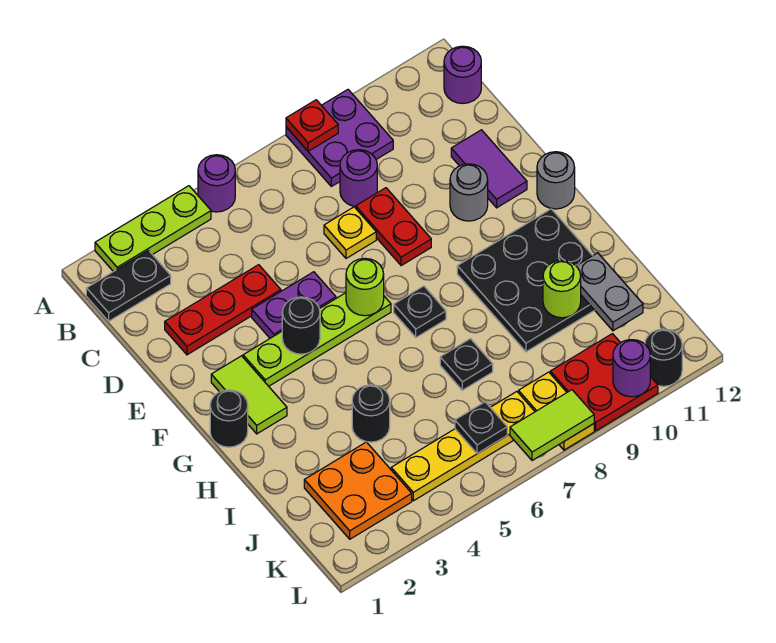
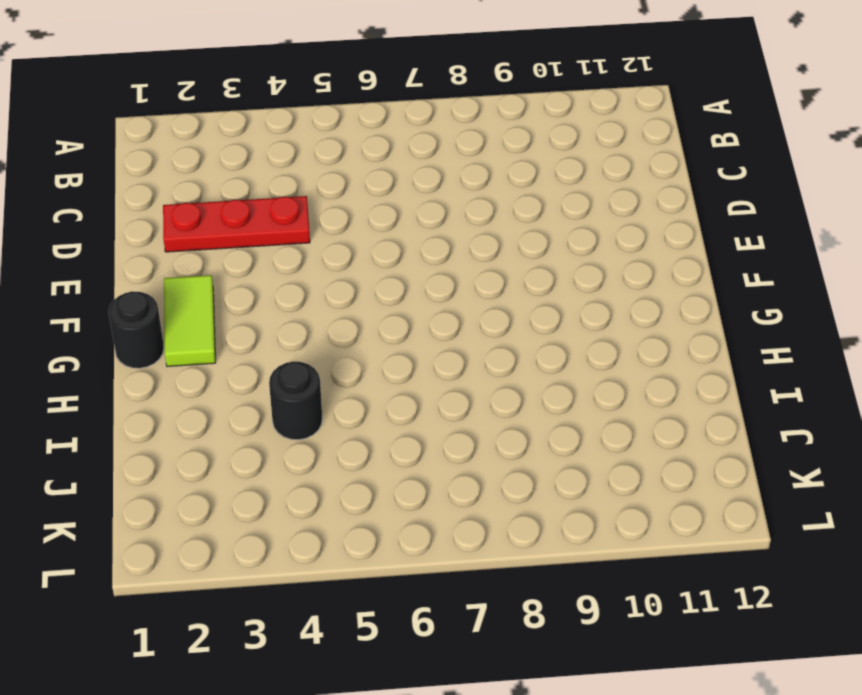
none -> lime 1x3 plate [95,186,211,272]
none -> purple 1x1 round brick [198,155,235,212]
none -> purple 2x2 plate [286,90,393,186]
none -> black 1x2 plate [86,251,171,321]

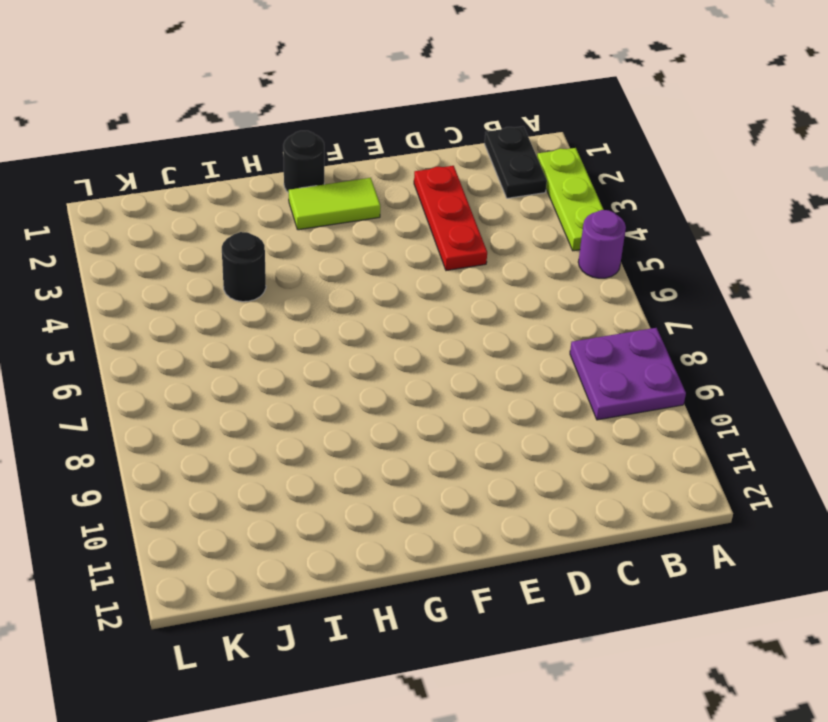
none -> purple 1x1 round brick [444,46,481,104]
none -> purple 1x1 round brick [340,150,377,207]
none -> yellow 1x1 plate [324,207,376,258]
none -> red 1x2 plate [356,188,431,266]

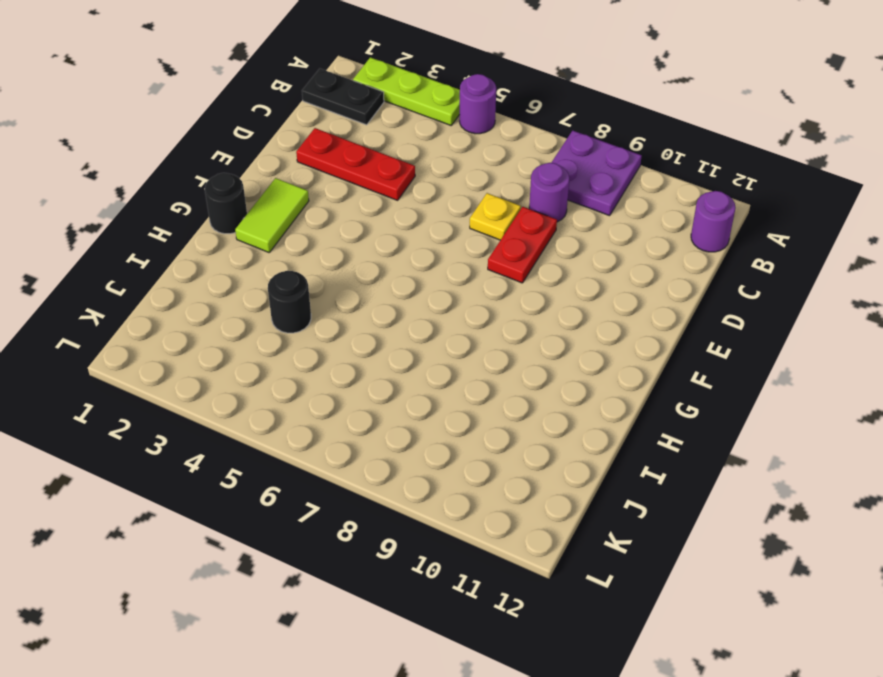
none -> purple 1x2 tile [451,130,527,208]
none -> purple 1x2 plate [252,272,336,338]
none -> grey 1x1 round brick [450,164,488,221]
none -> lime 1x4 plate [243,293,391,386]

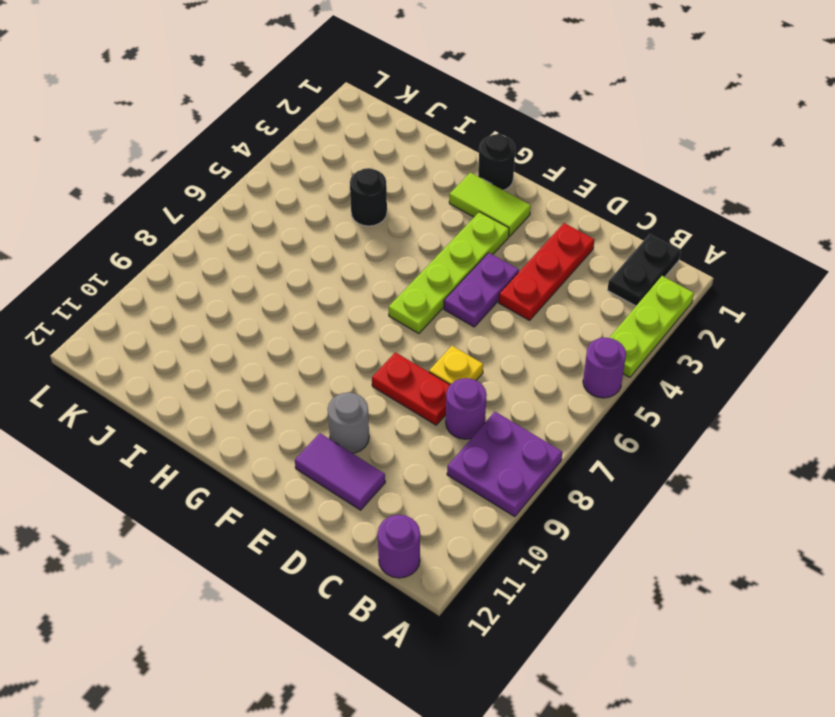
none -> grey 1x1 round brick [537,152,575,209]
none -> black 1x1 plate [394,286,446,337]
none -> black 3x3 plate [457,209,595,352]
none -> black 1x1 plate [440,339,493,390]

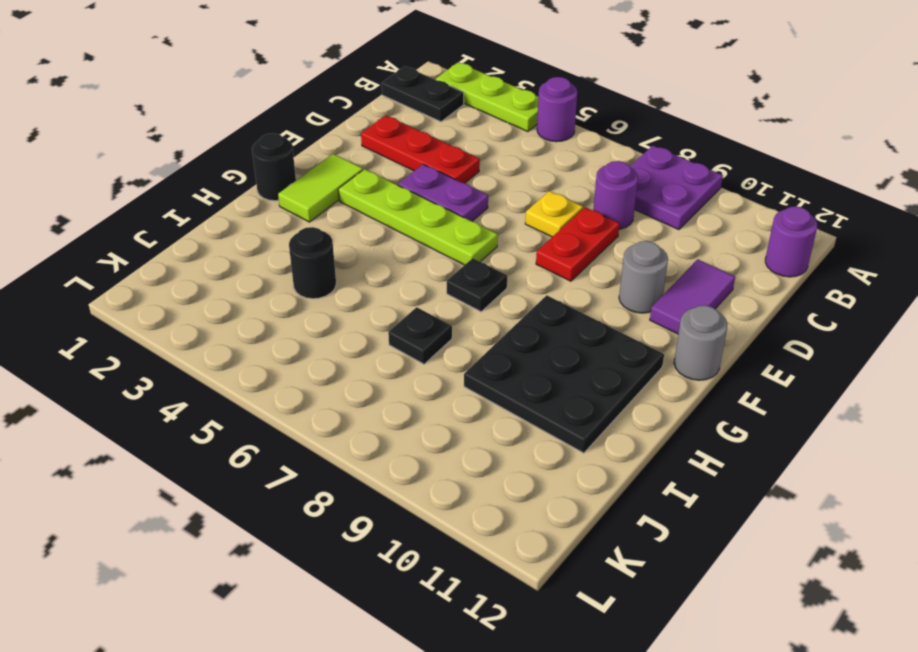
none -> orange 2x2 plate [304,442,412,539]
none -> yellow 1x4 plate [391,392,535,501]
none -> yellow 1x2 plate [519,372,594,450]
none -> red 2x2 plate [550,334,658,431]

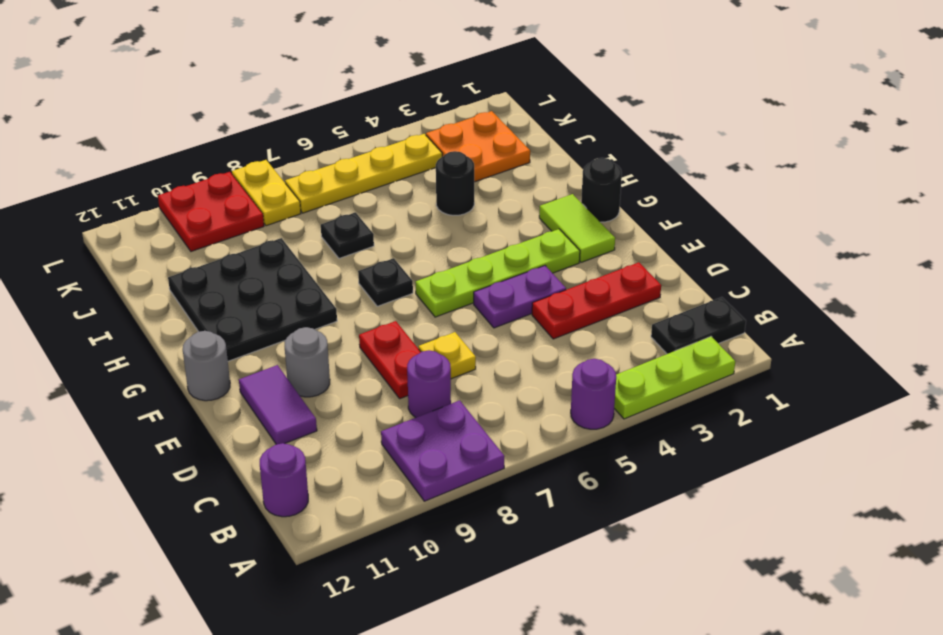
none -> black 1x1 round brick [645,329,682,386]
none -> red 1x1 plate [286,100,338,151]
none -> black 1x1 round brick [282,297,320,354]
none -> lime 1x1 round brick [346,258,384,316]

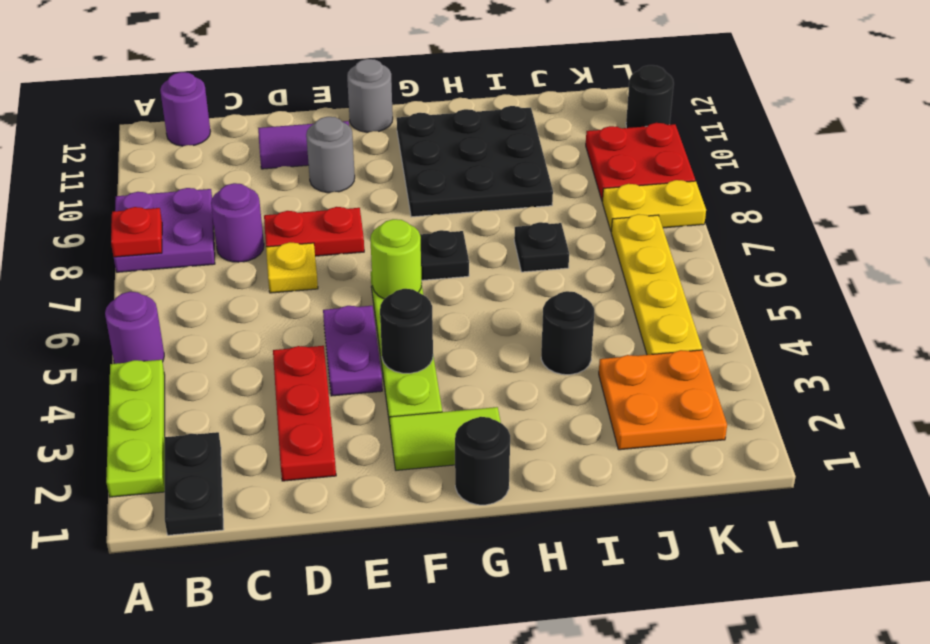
none -> lime 1x1 round brick [543,260,581,318]
none -> grey 1x2 plate [577,253,643,331]
none -> black 1x1 plate [455,402,507,454]
none -> lime 1x2 tile [510,390,594,461]

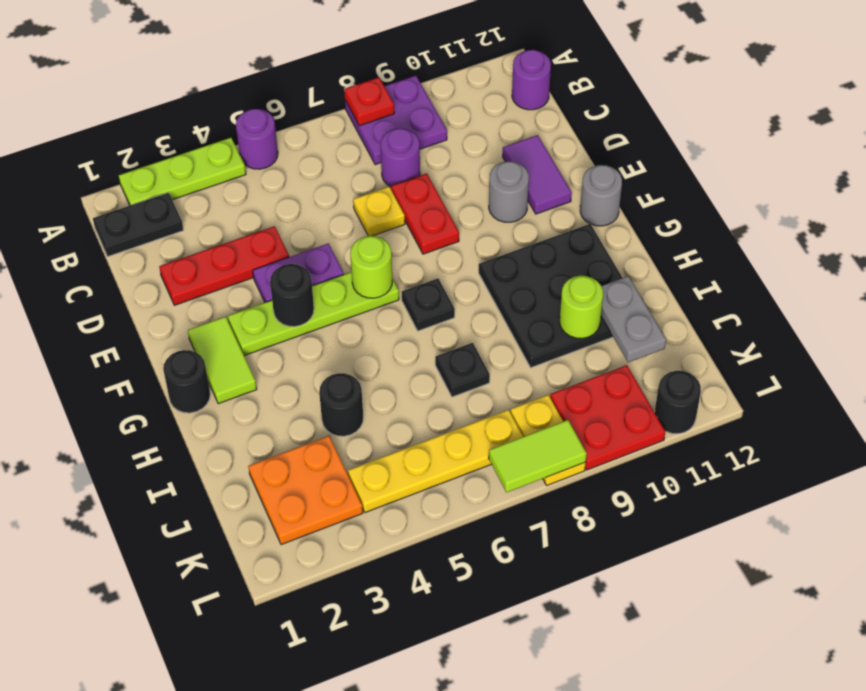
none -> black 1x1 plate [455,402,507,454]
none -> purple 1x1 round brick [613,340,650,397]

